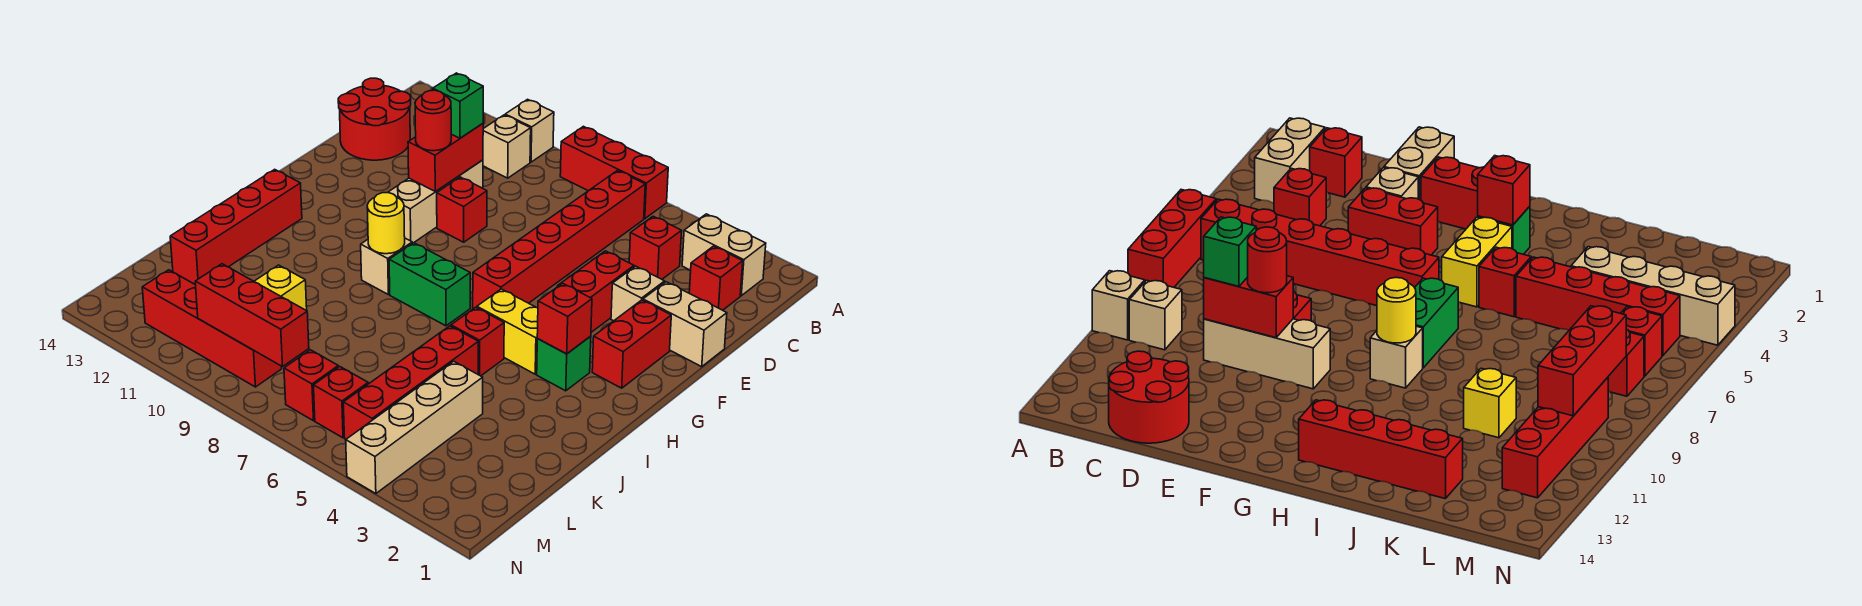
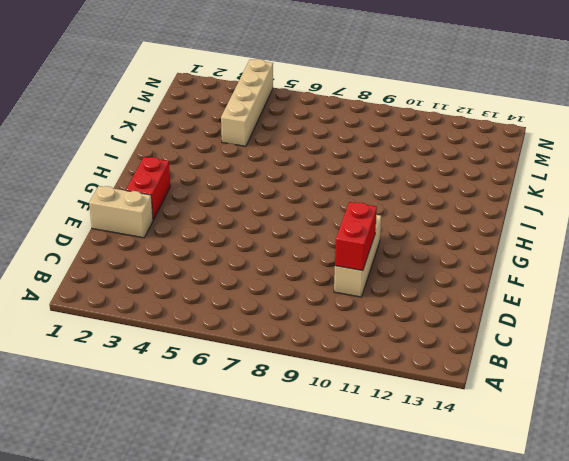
none -> red 1x3 brick [560,126,668,219]
none -> tan 1x1 brick [505,99,554,162]
none -> tan 1x2 brick [682,214,766,296]
none -> red 1x6 brick [473,171,645,309]

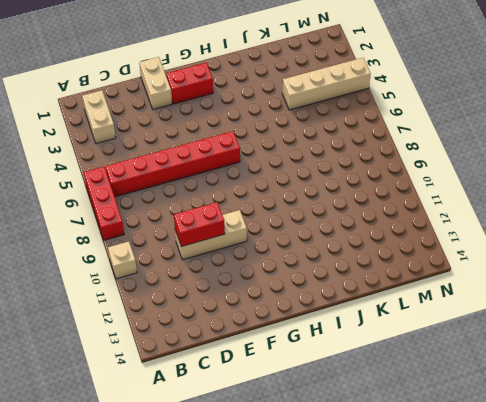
none -> tan 1x1 brick [483,115,531,178]
none -> red 1x1 brick [689,246,743,310]
none -> red 1x1 brick [629,216,682,279]
none -> red 2x2 round brick [338,78,411,160]

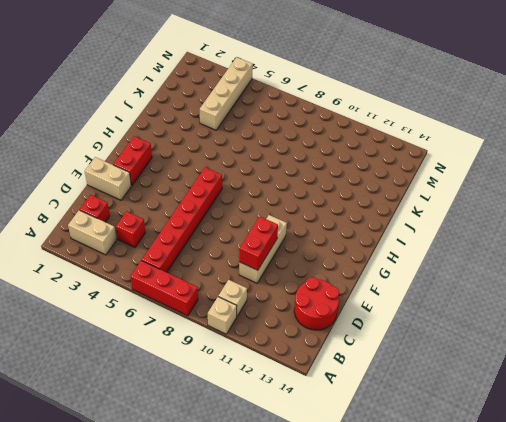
none -> tan 1x1 brick [611,266,665,321]
none -> red 1x2 brick [557,251,634,332]
none -> red 1x1 brick [437,177,487,242]
none -> green 1x1 brick [537,336,591,391]

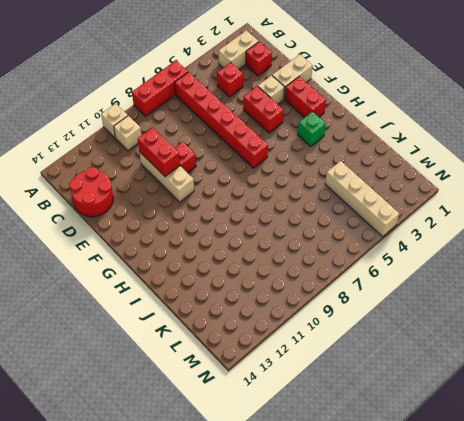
none -> yellow 1x2 brick [477,289,538,374]
none -> green 1x2 brick [389,243,470,326]
none -> tan 1x1 brick [361,238,412,295]
none -> red 1x4 brick [170,169,302,284]

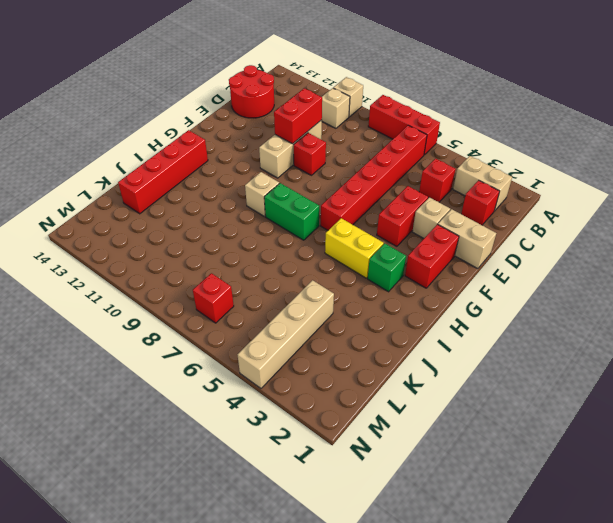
none -> red 1x1 brick [451,307,504,376]
none -> red 1x4 brick [343,326,478,439]
none -> yellow 1x1 brick [254,265,307,311]
none -> red 1x1 brick [314,367,368,438]

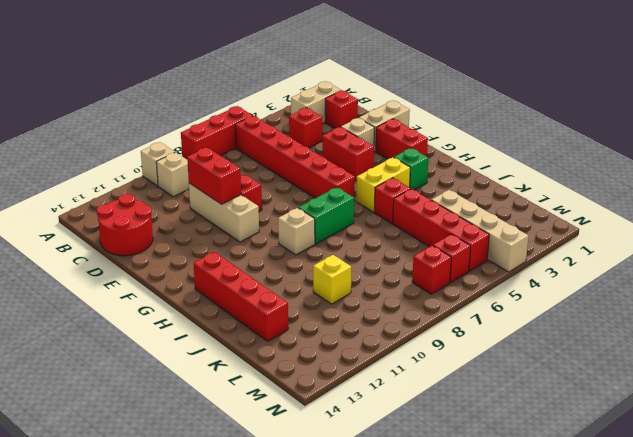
none -> red 1x4 brick [142,270,282,387]
none -> red 1x1 brick [537,283,592,354]
none -> yellow 1x1 round brick [367,193,405,254]
none -> red 1x3 brick [195,264,309,367]

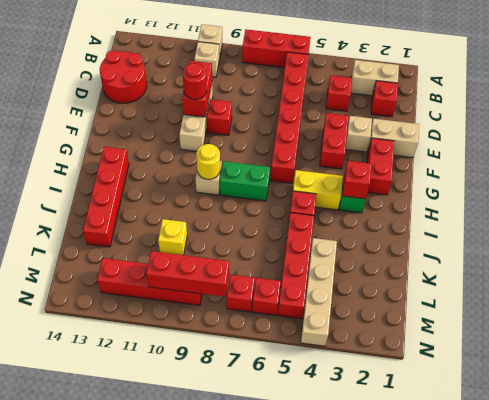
none -> green 1x1 brick [433,73,483,138]

